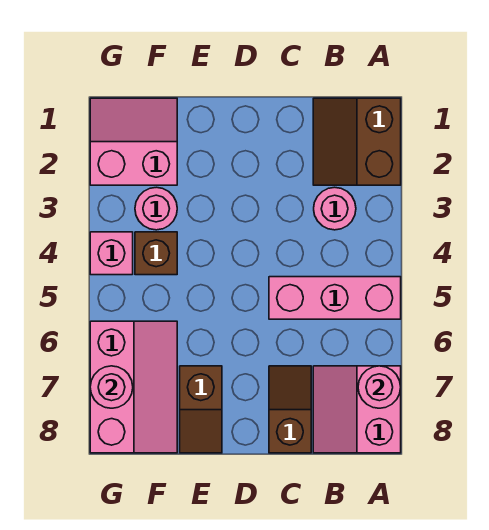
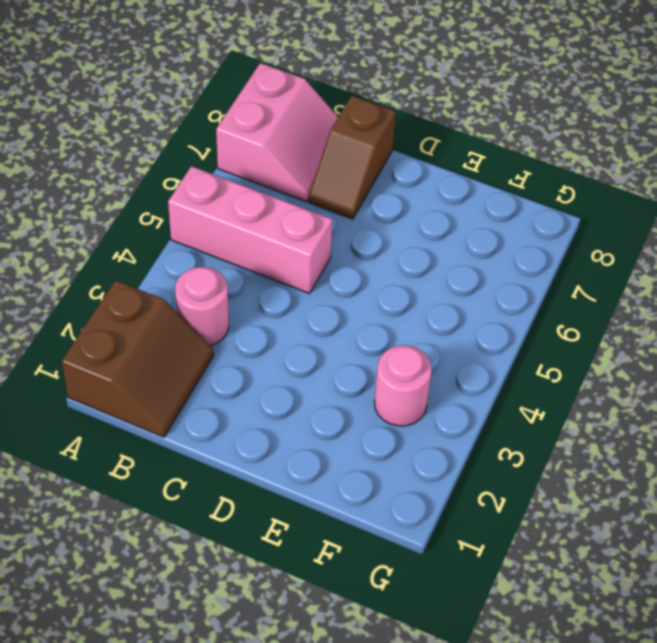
none -> brown 1x2 slope [180,366,222,453]
none -> pink 2x2 slope [90,98,177,185]
none -> brown 1x1 brick [135,232,177,275]

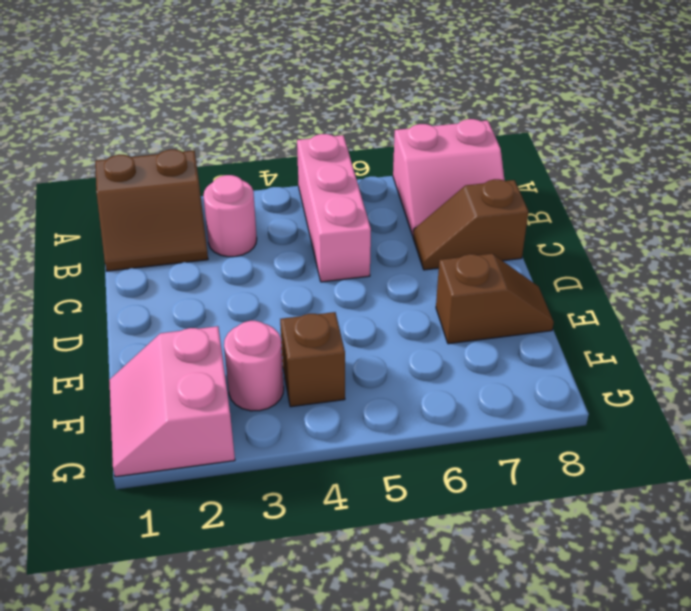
none -> pink 2x3 slope [90,321,177,453]
none -> pink 1x1 brick [90,232,133,275]
none -> pink 1x1 round brick [358,366,401,408]

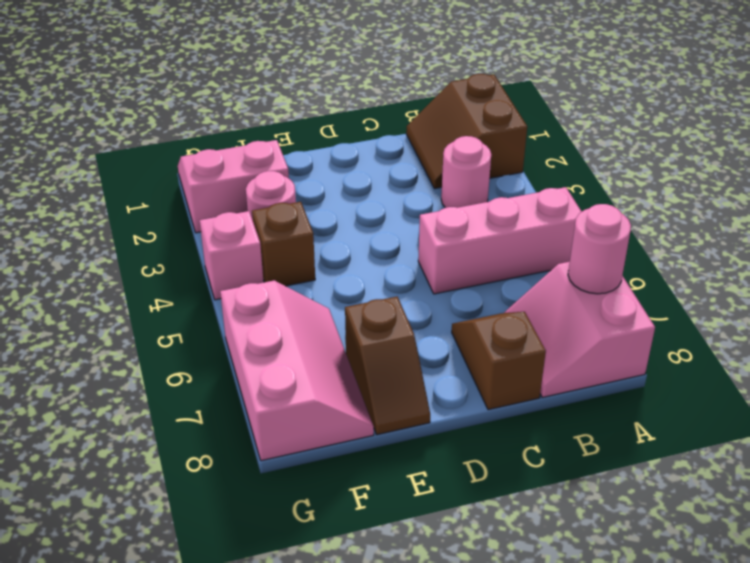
none -> pink 1x1 round brick [90,366,133,408]

